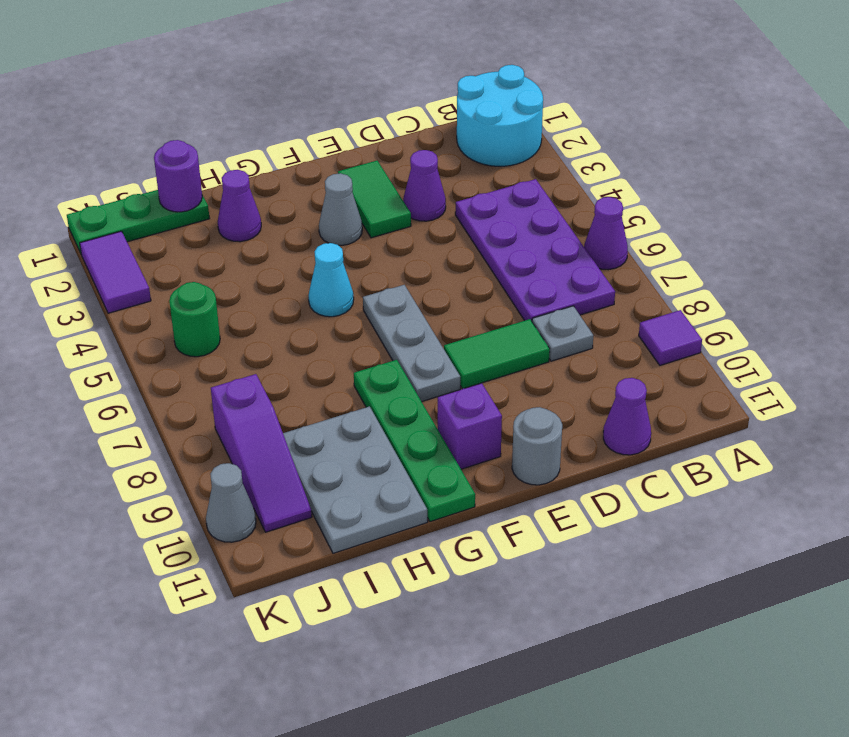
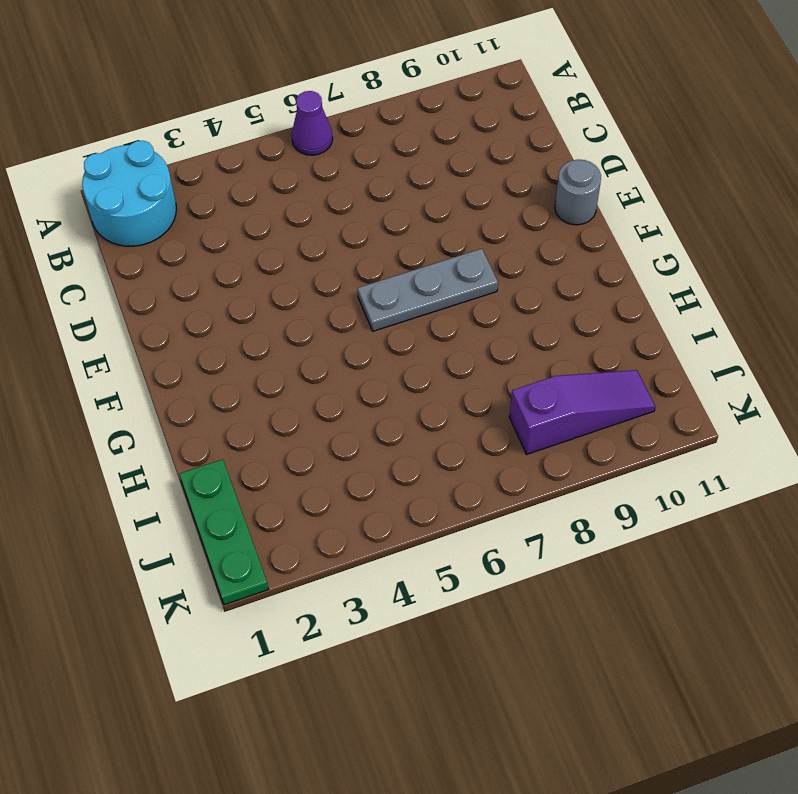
none -> purple 1x1 tile [639,310,702,365]
none -> purple 2x4 plate [455,179,615,321]
none -> grey 1x1 plate [532,306,593,361]

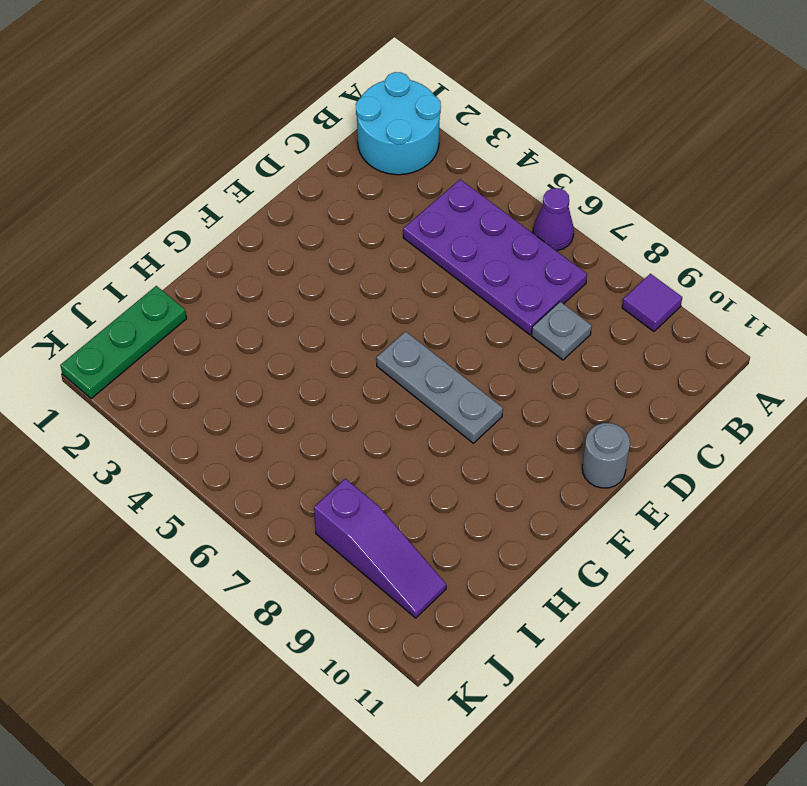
none -> purple 1x1 cone [603,378,651,455]
none -> purple 1x1 cone [403,150,446,221]
none -> green 1x2 tile [444,319,550,389]

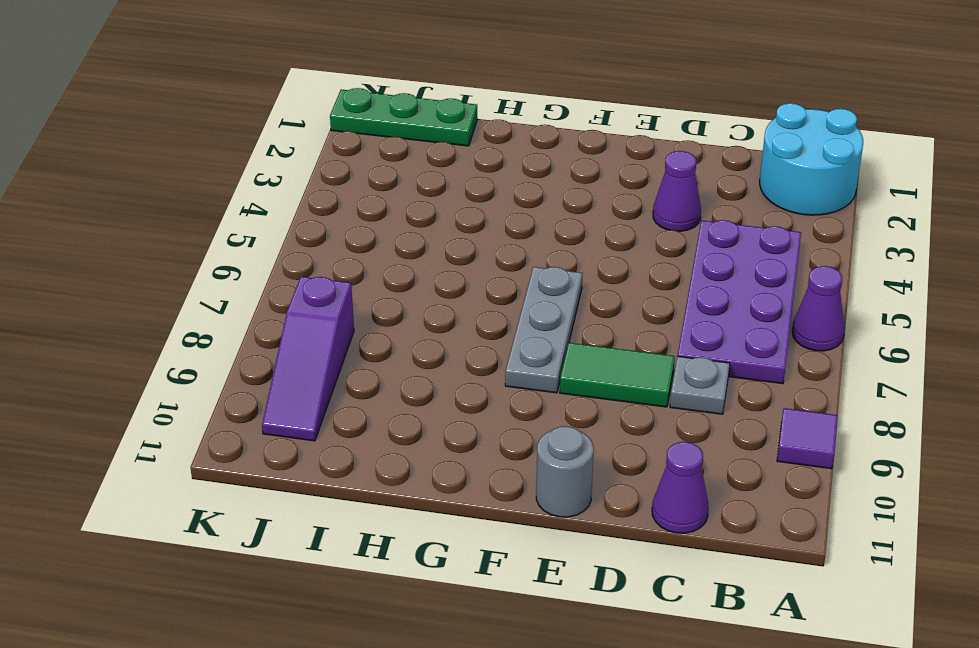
none -> green 1x2 tile [338,161,411,238]
none -> grey 1x1 cone [319,173,362,245]
none -> purple 1x1 brick [438,383,502,469]

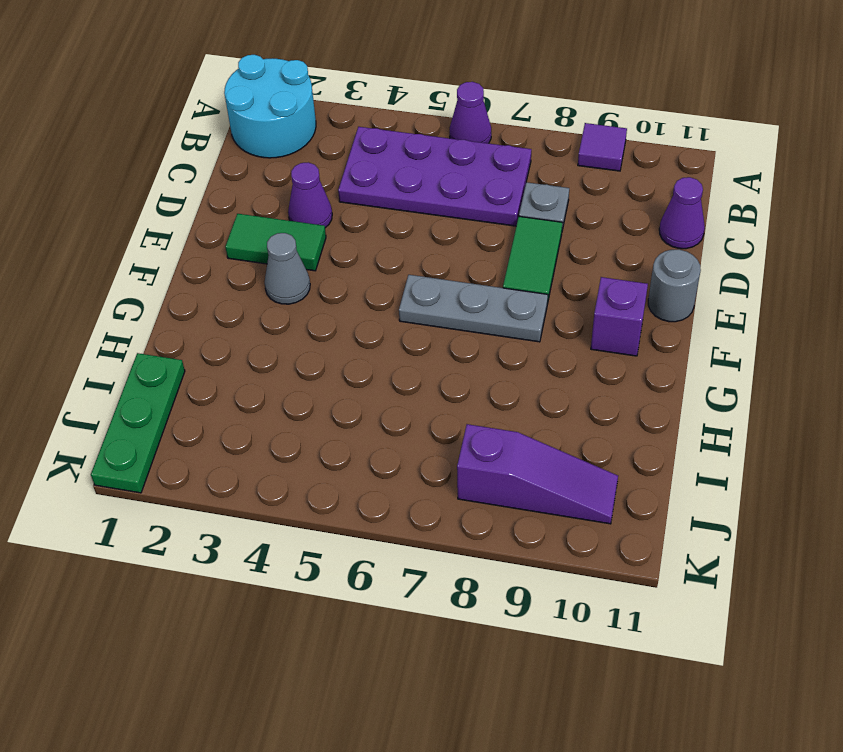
none -> cyan 1x1 cone [309,243,354,317]
none -> green 1x4 plate [354,360,475,522]
none -> purple 1x1 cone [218,170,261,242]

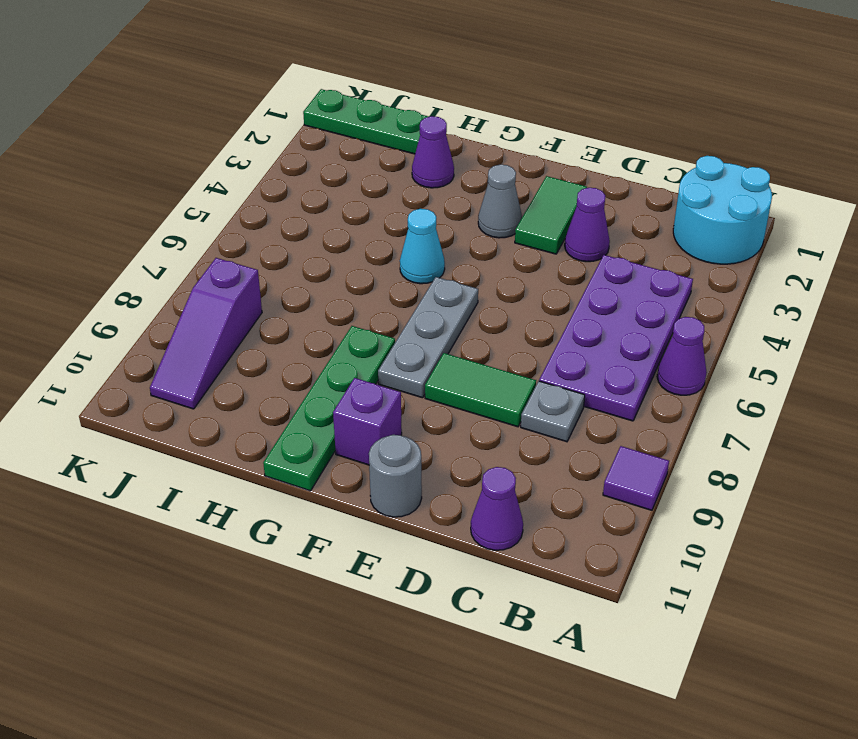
none -> grey 2x3 plate [283,406,428,553]
none -> green 1x1 round brick [169,282,220,357]
none -> purple 1x2 tile [80,231,151,313]

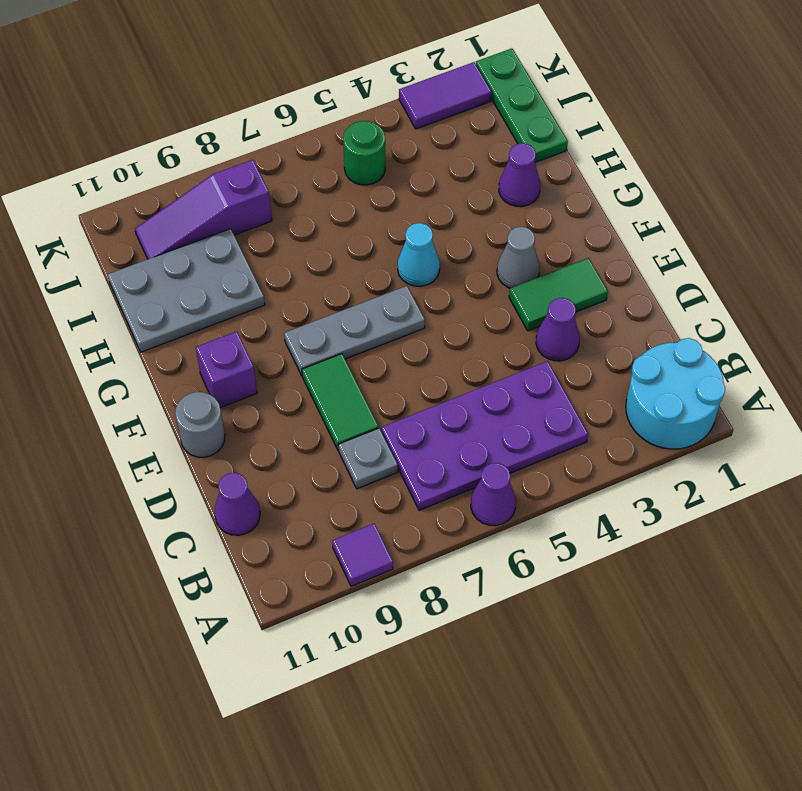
none -> green 1x4 plate [354,360,475,522]
none -> grey 1x1 cone [206,463,256,542]
none -> purple 1x1 round brick [154,140,202,212]

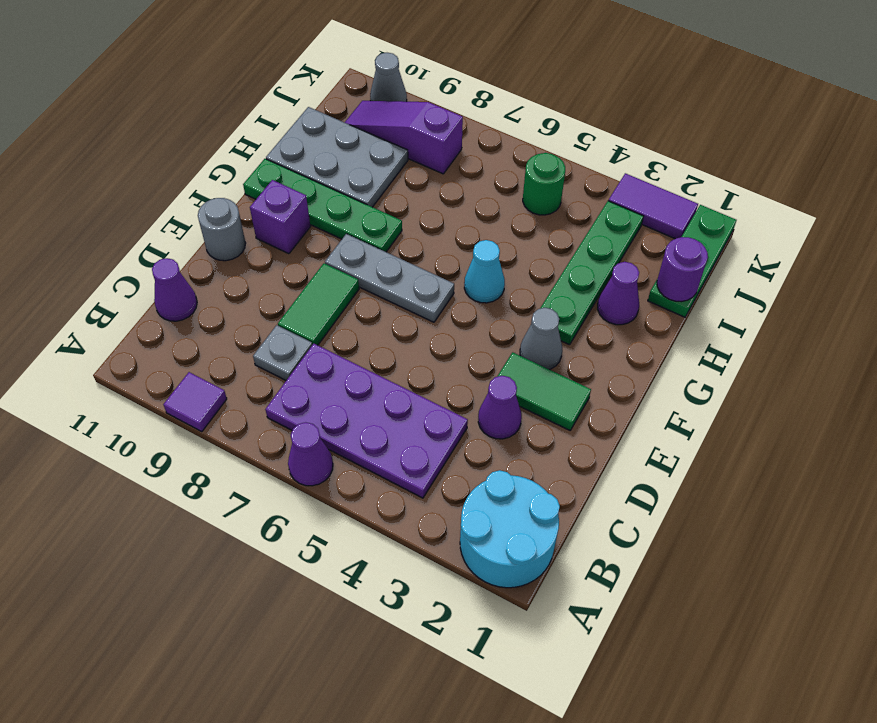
green 1x4 plate [540,201,643,345] -> none

